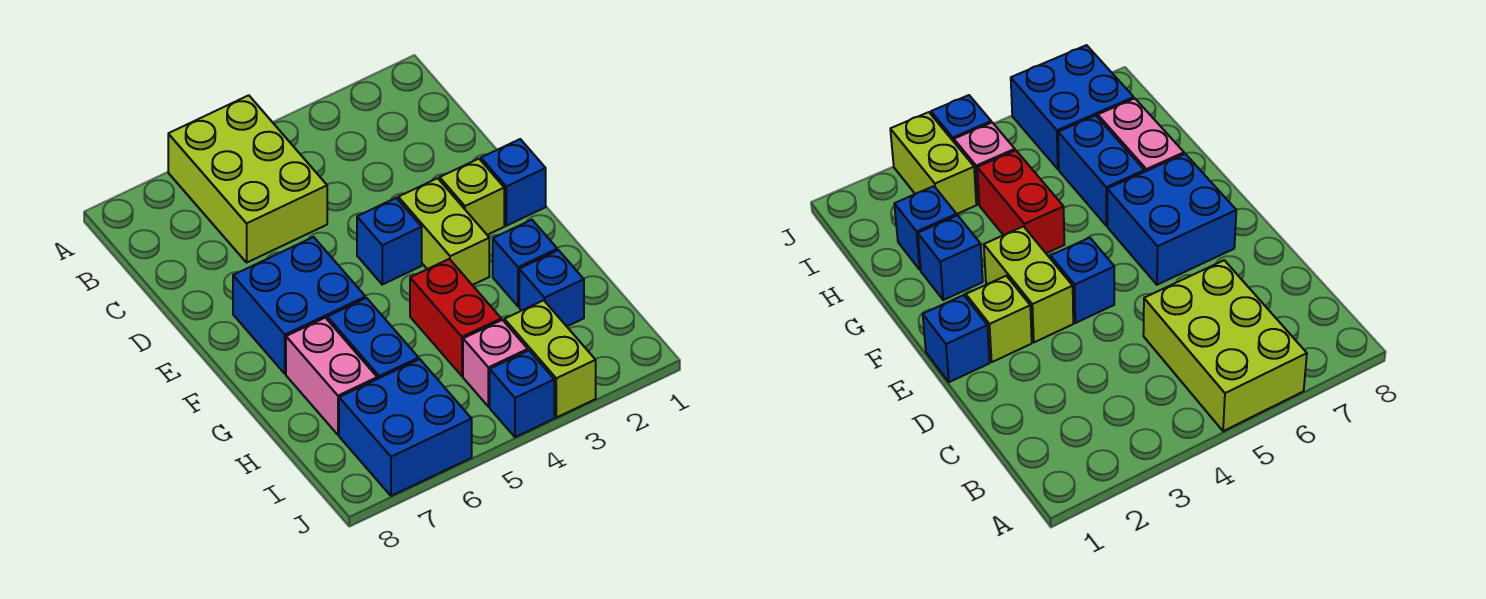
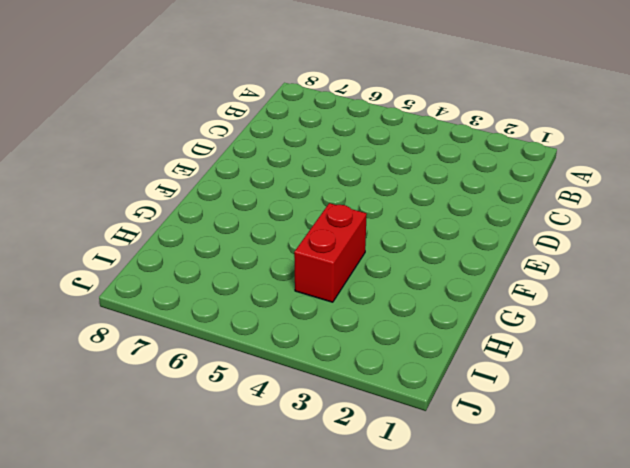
none -> lime 2x3 brick [168,95,327,262]
none -> blue 1x1 brick [481,139,546,226]
none -> lime 1x1 brick [440,159,504,235]

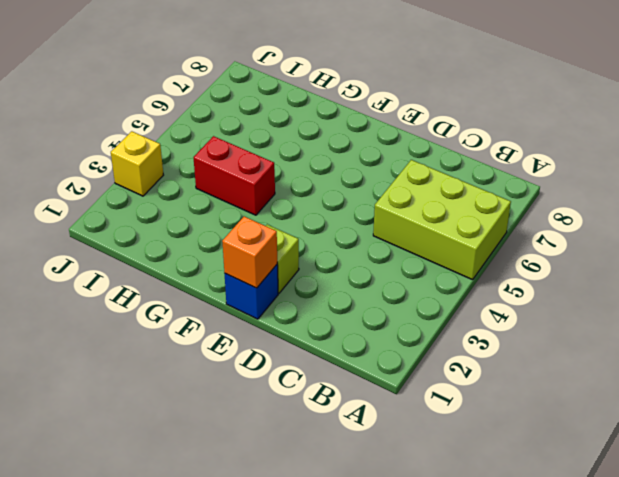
orange 1x1 brick [222,217,277,288] -> none
yellow 1x1 brick [111,131,163,196] -> lime 1x2 brick [504,300,596,418]
none -> lime 1x2 brick [398,178,489,285]
none -> blue 1x1 brick [357,198,422,284]
none -> blue 2x2 brick [233,237,365,374]

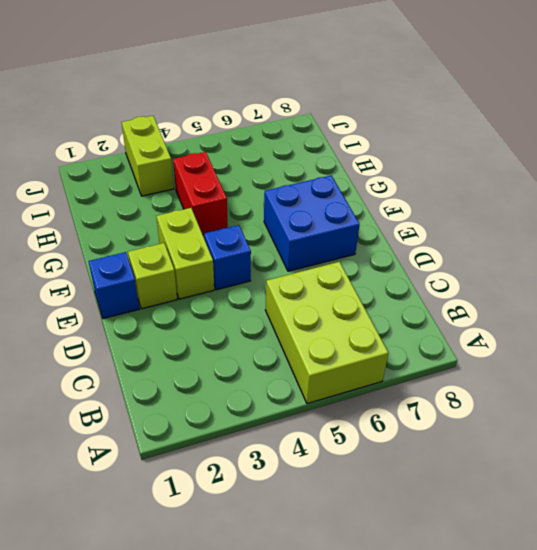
none -> blue 1x1 brick [493,220,557,306]
none -> blue 1x2 brick [327,298,419,379]
none -> pink 1x2 brick [286,318,377,435]

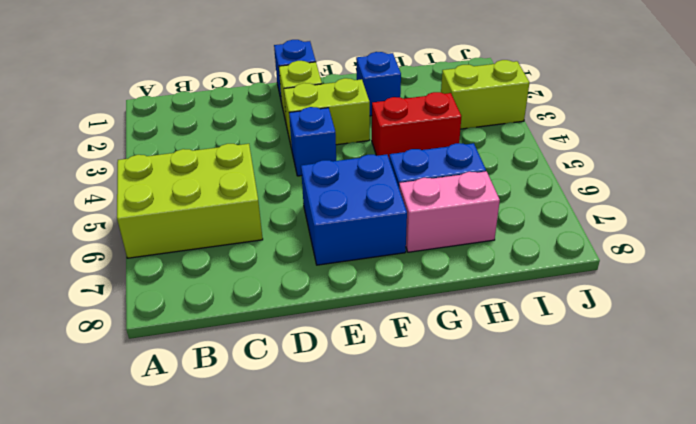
none -> blue 1x1 brick [519,250,584,326]
none -> pink 1x1 brick [463,320,528,407]
none -> blue 2x2 brick [339,359,472,496]

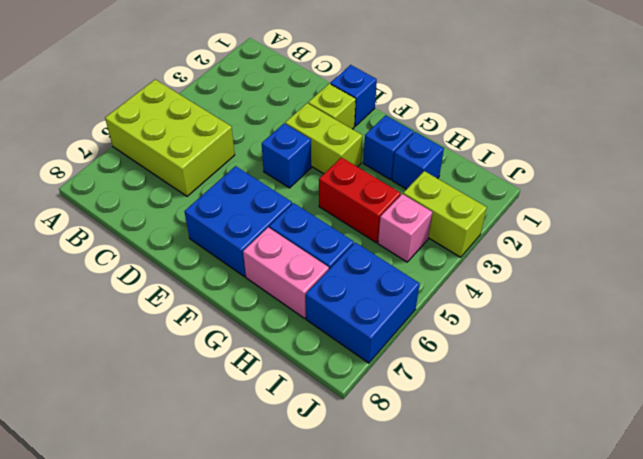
none -> blue 1x1 brick [490,351,554,437]

